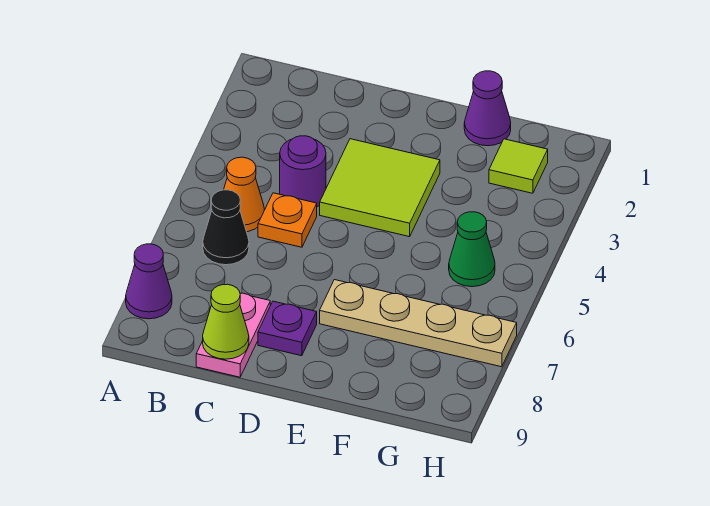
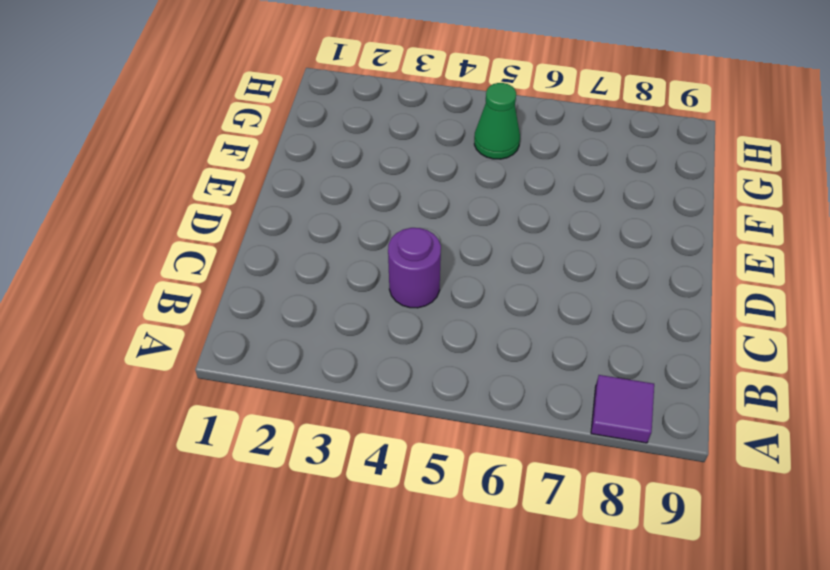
purple 1x1 tile [591,375,654,443] -> purple 1x1 cone [126,244,172,319]
none -> orange 1x1 cone [224,157,264,232]
none -> black 1x1 cone [203,190,249,265]
none -> orange 1x1 plate [258,193,317,247]

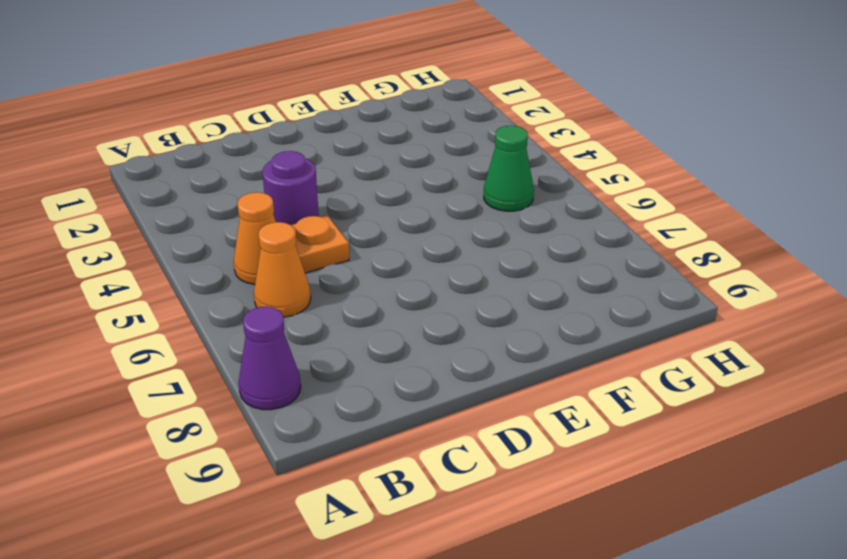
orange 1x1 cone [254,222,311,317] -> black 1x1 cone [203,190,249,265]
none -> pink 1x2 plate [196,293,270,377]
none -> lime 2x2 tile [320,139,440,237]
none -> purple 1x1 plate [258,301,317,356]

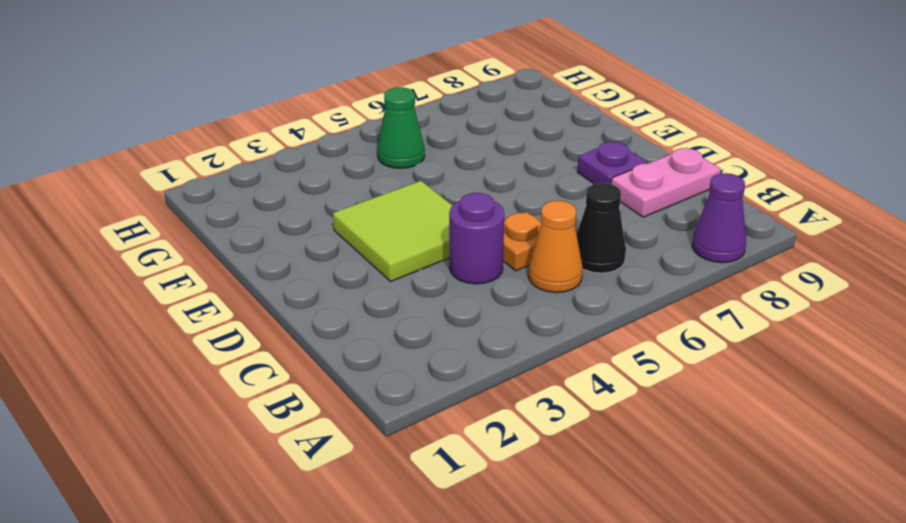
none -> tan 1x4 plate [320,280,517,367]
none -> purple 1x1 cone [464,71,511,146]
none -> lime 1x1 tile [489,139,548,193]

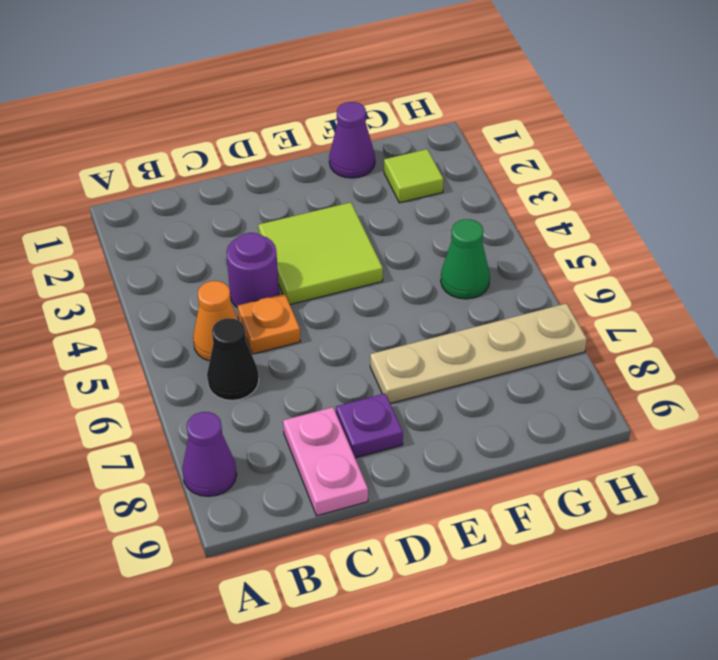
none -> lime 1x1 cone [203,284,249,359]

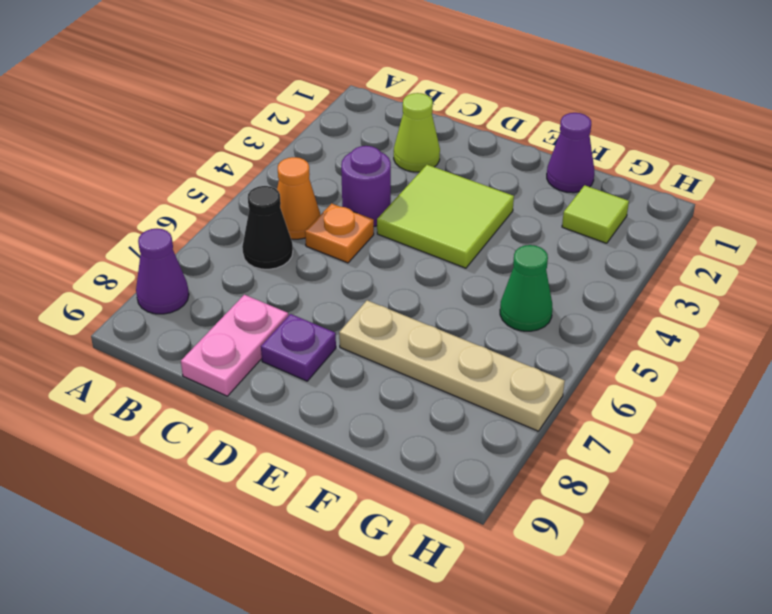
lime 1x1 cone [394,93,440,172] -> lime 1x1 cone moved to [203,284,249,359]

